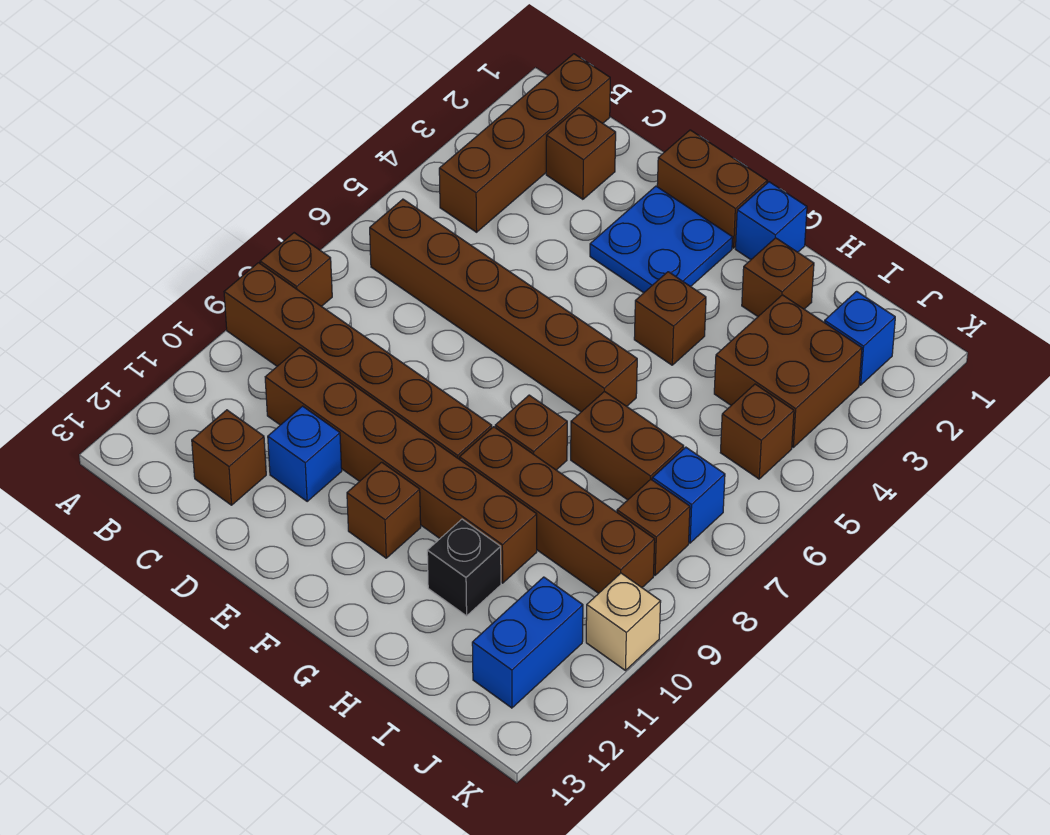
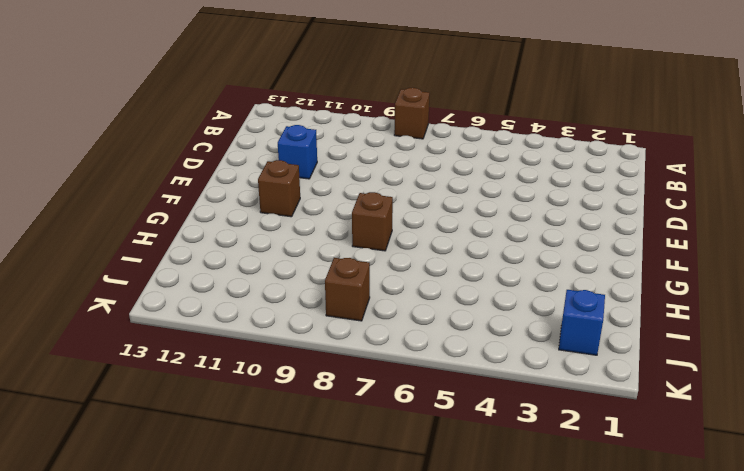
none -> brown 1x6 brick [224,263,492,459]
none -> brown 1x4 brick [439,54,610,232]
none -> brown 1x6 brick [370,199,637,412]

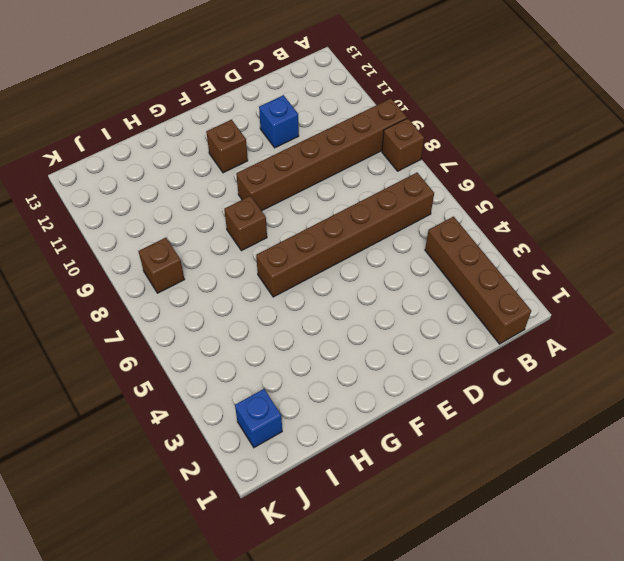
none -> brown 1x1 brick [546,108,616,199]
none -> brown 1x6 brick [265,347,537,583]
none -> brown 1x1 brick [192,410,266,505]

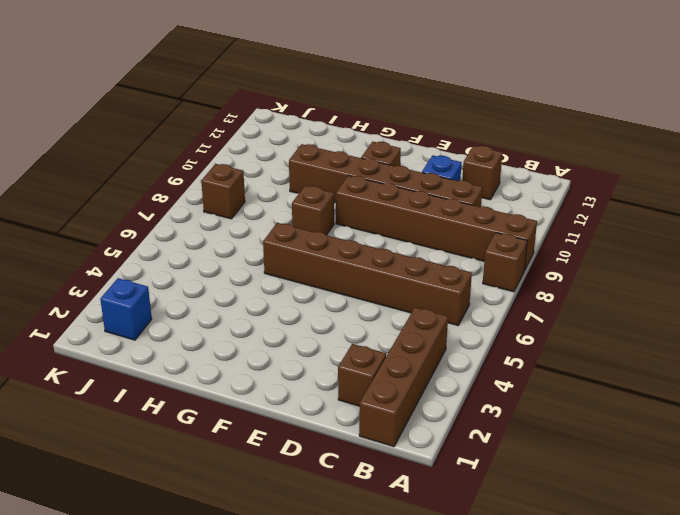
none -> brown 1x2 brick [657,130,767,248]
none -> blue 2x2 plate [590,186,733,293]
none -> blue 1x1 brick [736,182,807,260]

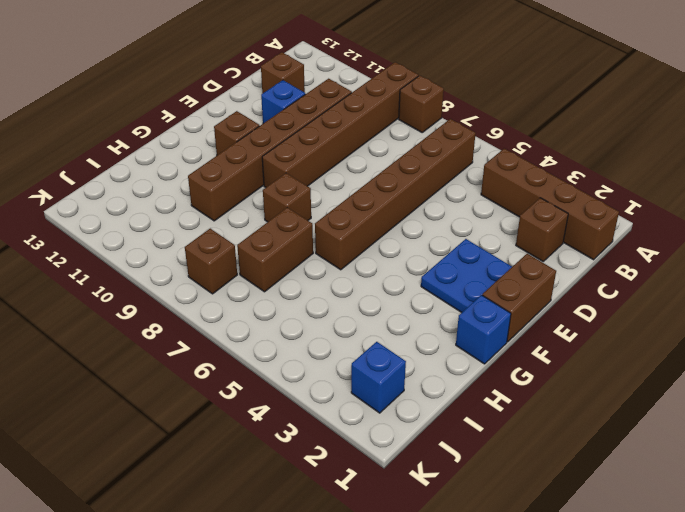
none -> brown 1x1 brick [634,272,706,365]
none -> brown 1x4 brick [460,427,655,593]
none -> brown 1x1 brick [742,238,814,316]

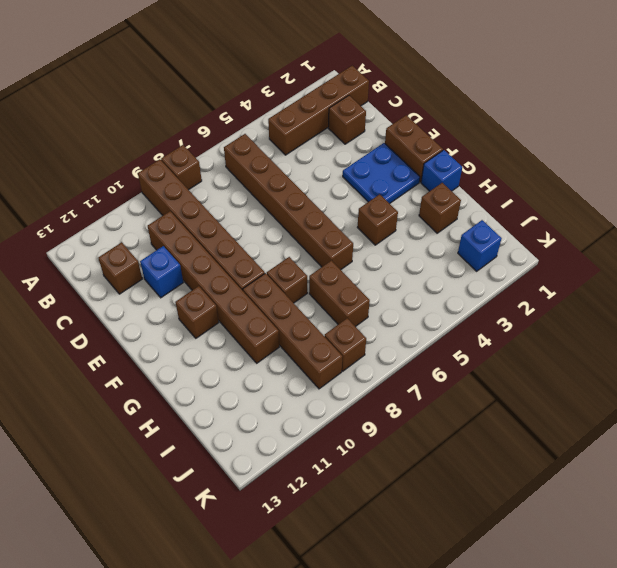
none -> black 1x1 brick [427,519,501,616]
none -> brown 2x2 brick [714,295,862,447]
none -> brown 1x1 brick [720,384,794,479]

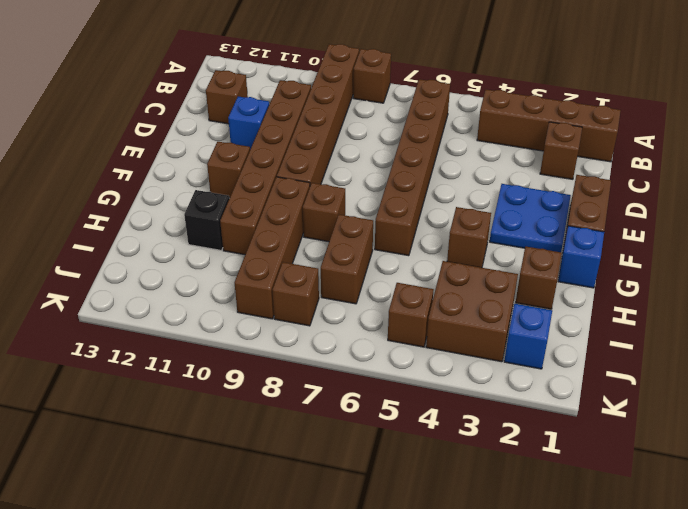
none -> blue 1x1 brick [652,447,725,543]
none -> blue 1x2 brick [472,577,583,708]
none -> tan 1x1 brick [586,573,661,670]

